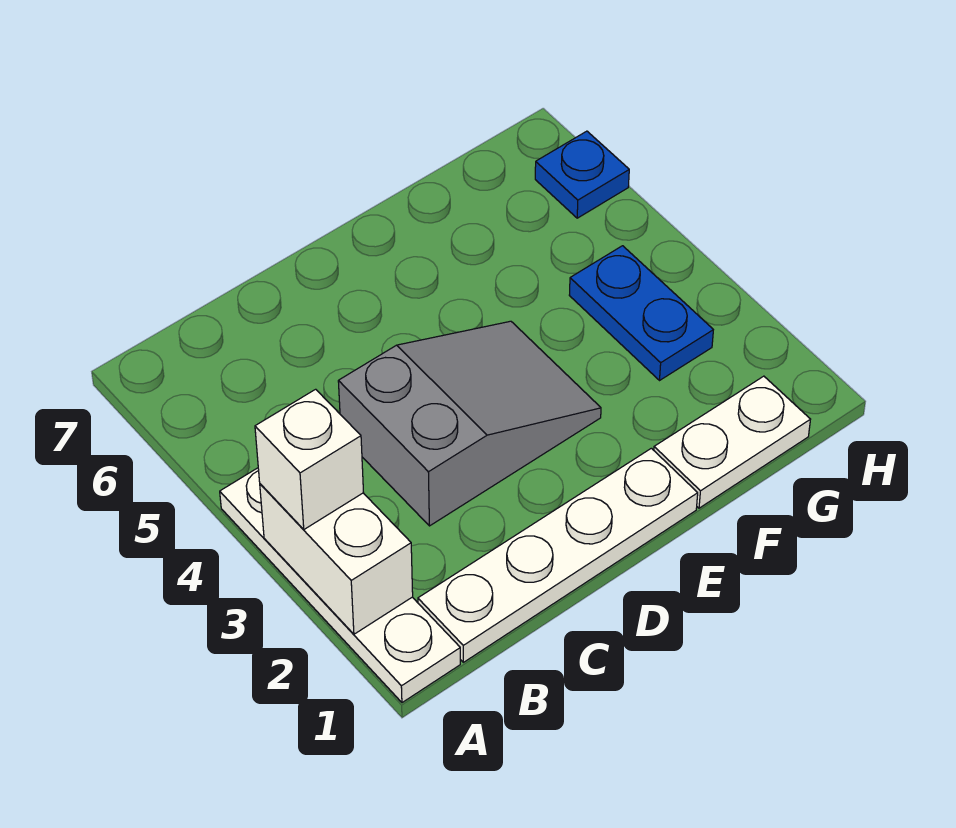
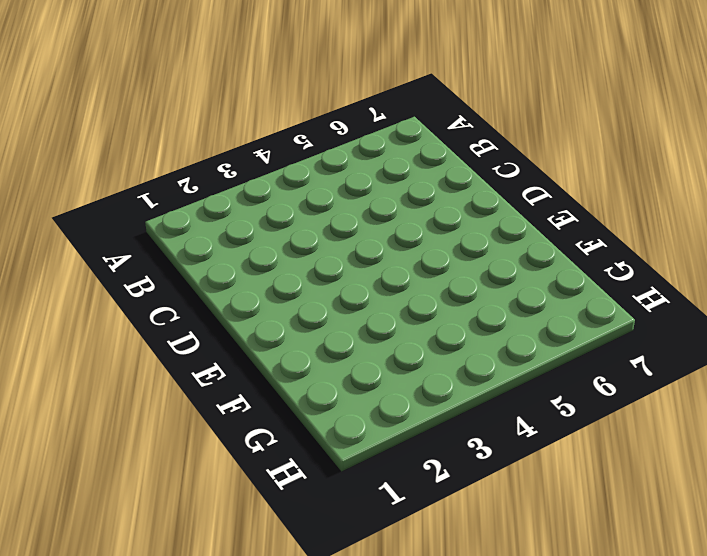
none -> white 1x4 plate [220,468,460,703]
none -> white 1x4 plate [418,448,698,662]

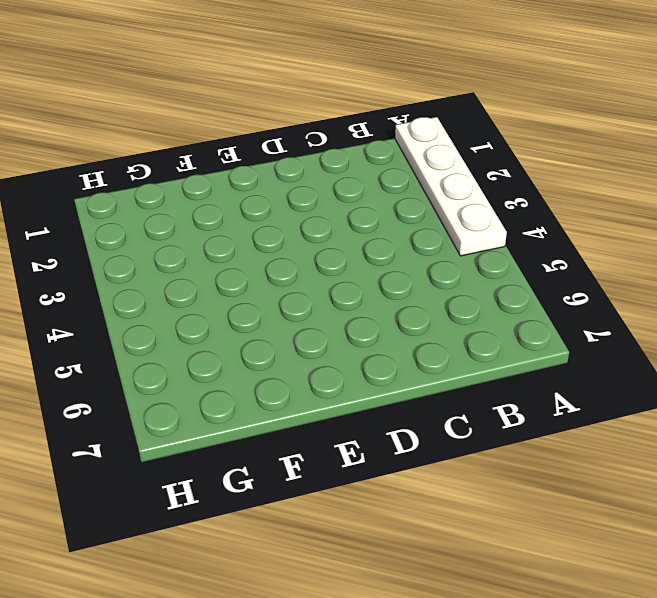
none -> white 1x4 plate [418,448,698,662]
none -> grey 2x3 slope [338,321,601,526]

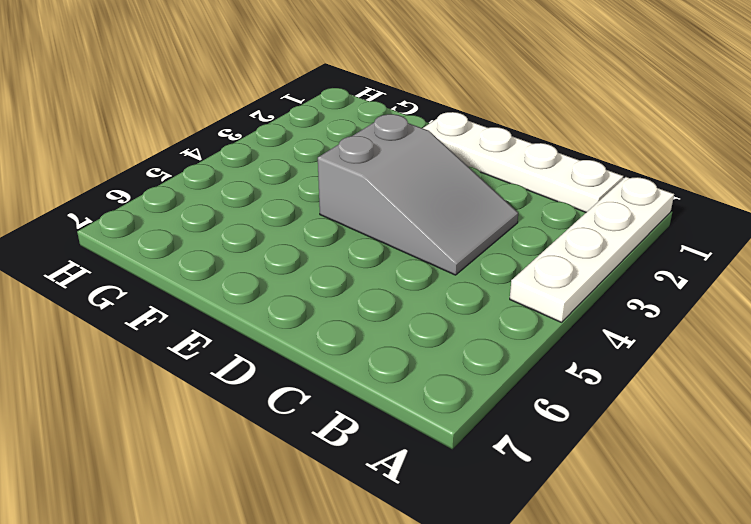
grey 2x3 slope [318,114,518,275] -> grey 2x3 slope turned to [338,321,601,526]
none -> white 1x2 plate [654,376,810,508]
none -> blue 1x2 plate [569,246,713,380]

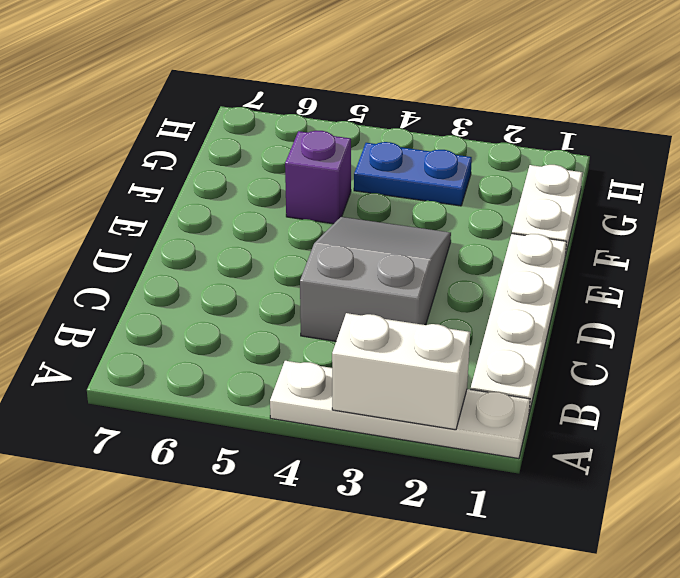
purple 1x1 brick [285,131,351,224] -> none
none -> blue 1x1 plate [535,131,629,218]
none -> white 1x1 brick [255,389,363,529]

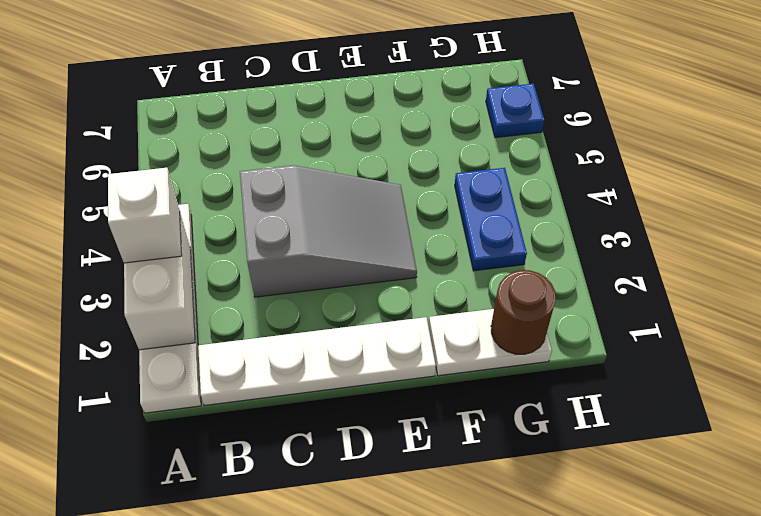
brown 1x1 round brick [491,270,556,354] -> none

